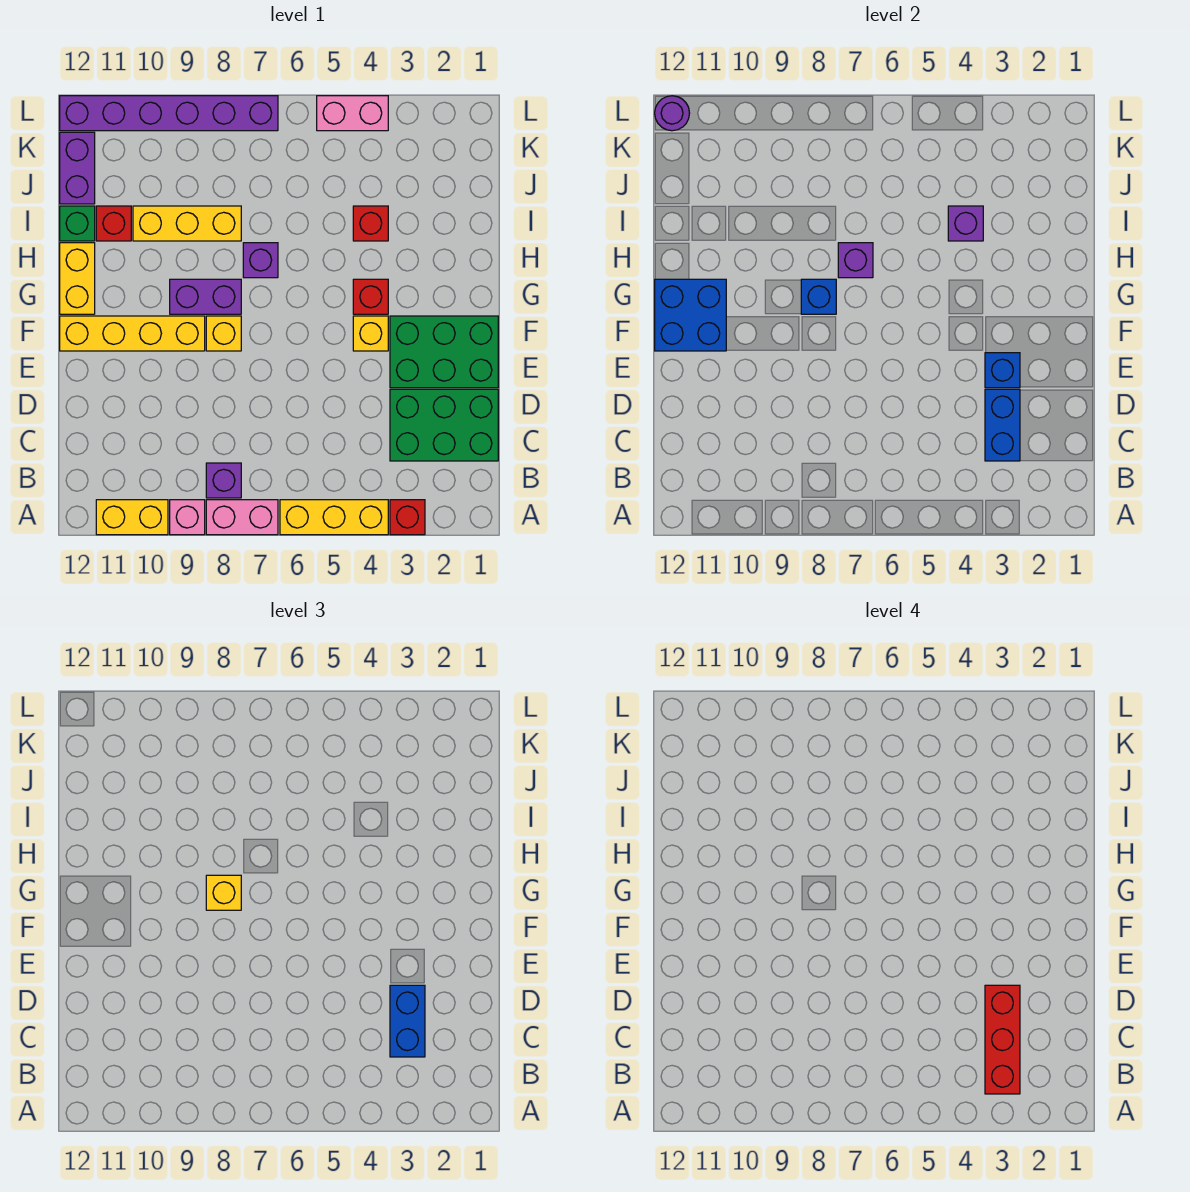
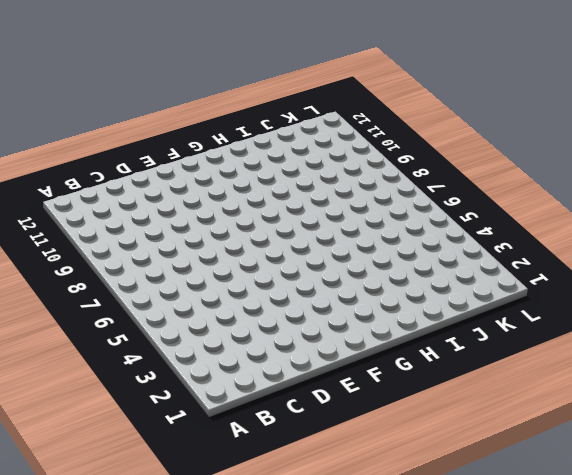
none -> red 1x1 brick [390,500,425,535]
none -> yellow 1x3 brick [280,500,388,535]
none -> pink 1x2 brick [206,500,278,535]
none -> pink 1x1 brick [170,500,205,535]

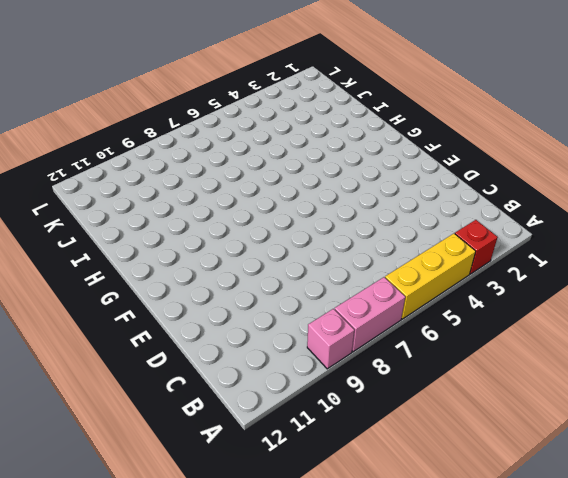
none -> yellow 1x2 brick [96,500,168,535]
none -> purple 1x1 brick [206,463,241,498]
none -> green 2x3 brick [390,389,498,461]
none -> green 2x3 brick [390,316,498,388]

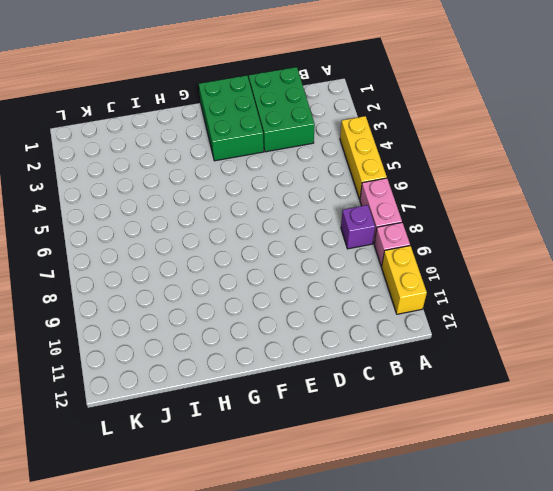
none -> red 1x1 brick [390,500,425,535]
none -> yellow 1x1 brick [353,316,388,351]
none -> yellow 1x1 brick [206,316,241,351]
none -> yellow 1x4 brick [60,316,205,351]

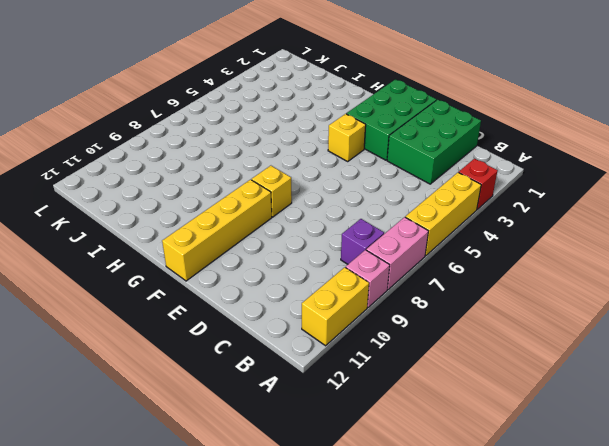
none -> red 1x1 brick [353,279,388,314]
none -> purple 1x2 brick [170,279,241,314]
none -> yellow 1x2 brick [60,243,95,314]
none -> purple 1x1 brick [243,243,278,278]

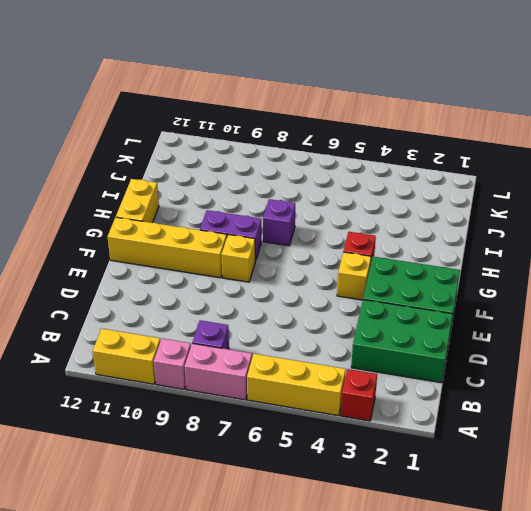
none -> red 1x1 brick [353,206,388,241]
none -> yellow 1x3 brick [133,206,241,241]
none -> red 1x1 brick [96,206,131,241]
none -> green 1x1 brick [60,206,95,241]

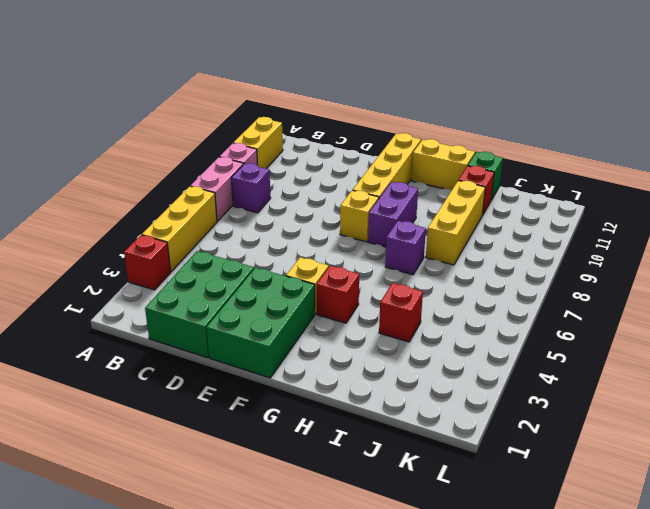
none -> purple 1x2 brick [60,132,95,204]
none -> pink 1x2 brick [317,96,388,131]
none -> purple 1x6 brick [60,96,278,131]
none -> blue 1x2 brick [985,389,1020,461]

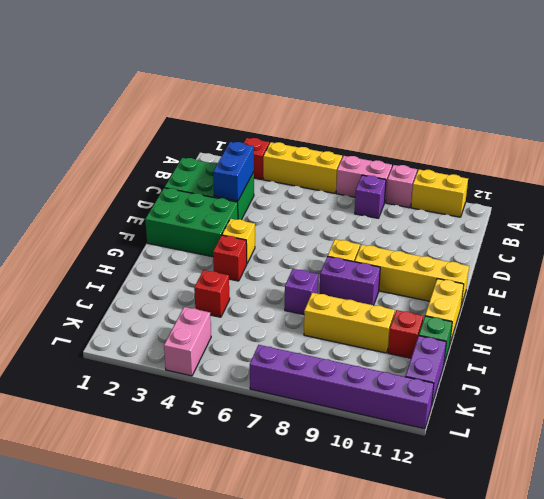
pink 1x2 brick [164,307,211,376] -> pink 1x2 brick turned to [317,96,388,131]
none -> blue 1x1 brick [985,353,1020,388]
none -> blue 2x2 brick [655,279,726,351]
none -> blue 1x1 brick [801,279,836,314]
none -> purple 1x1 brick [838,243,873,278]

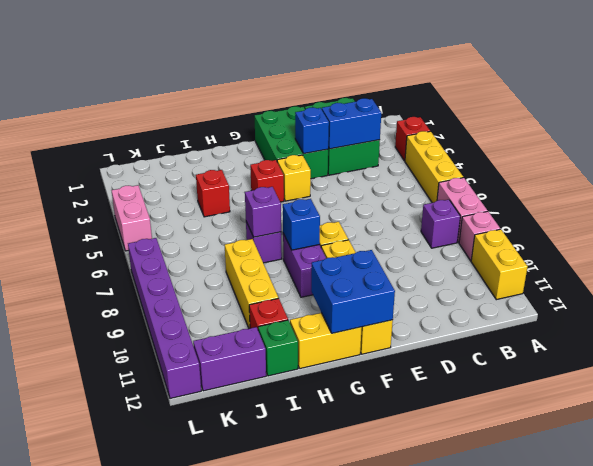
none -> purple 1x1 brick [948,206,983,241]
none -> purple 1x1 round brick [655,96,690,131]
none -> blue 1x2 brick [390,985,425,1057]
none -> yellow 1x1 brick [206,875,241,910]

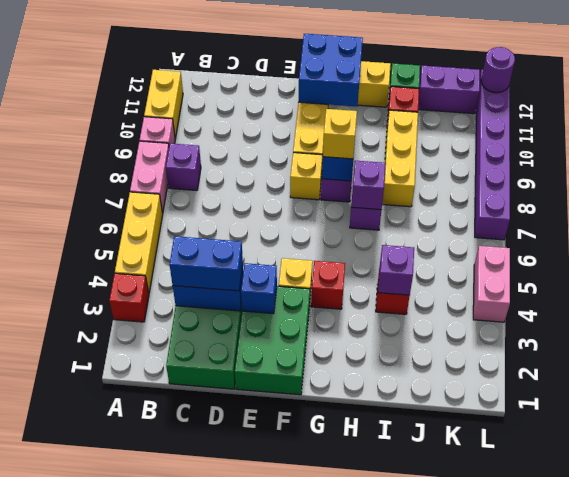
none -> red 1x3 brick [985,985,1020,1094]

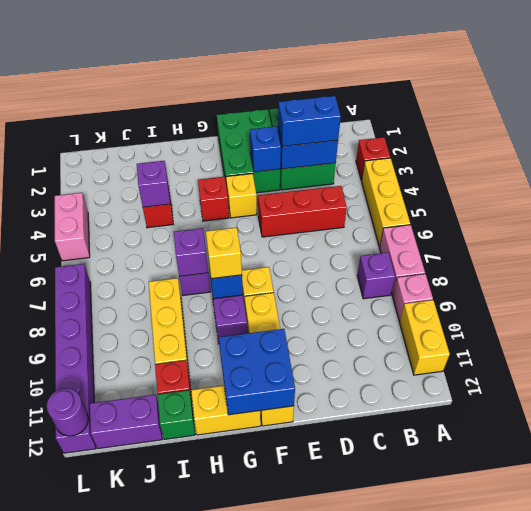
red 1x3 brick [258,186,347,237] -> red 1x3 brick moved to [985,985,1020,1094]

